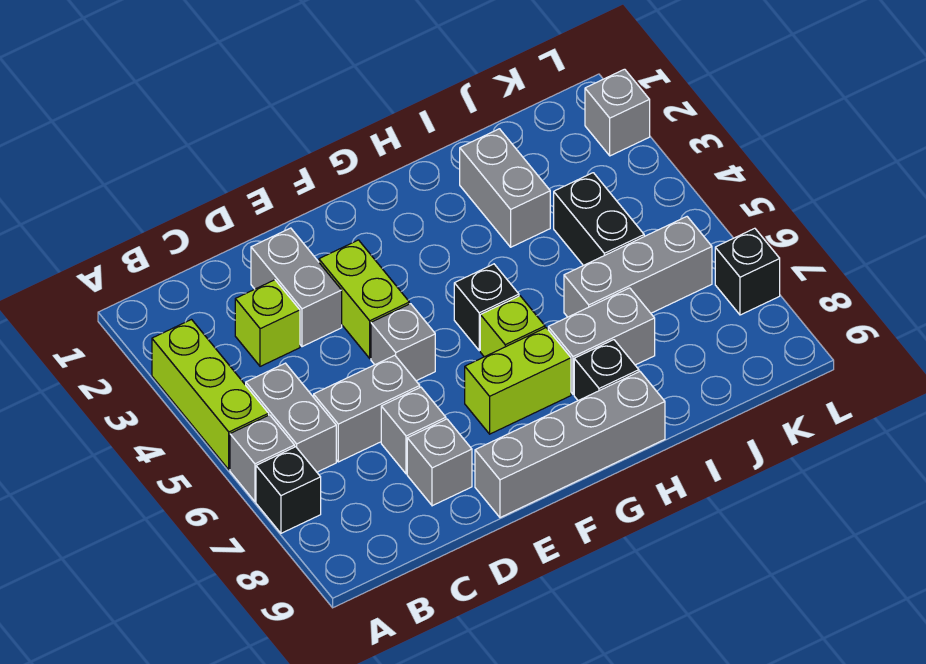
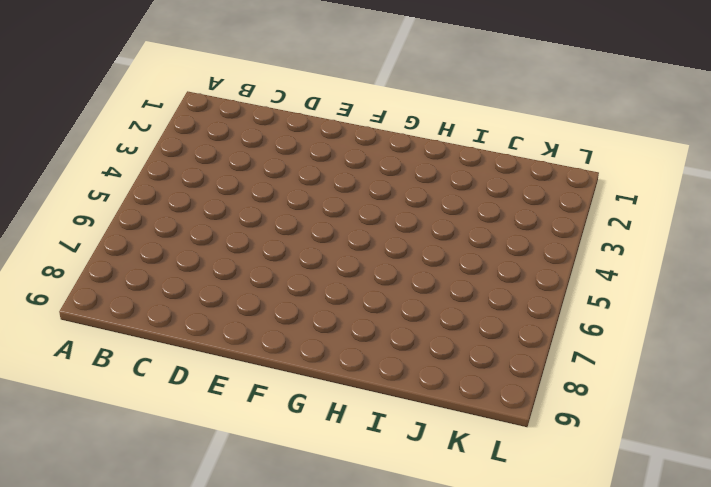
none -> lime 1x3 brick [152,320,269,470]
none -> grey 1x1 brick [230,415,295,501]
none -> black 1x1 brick [256,447,321,533]

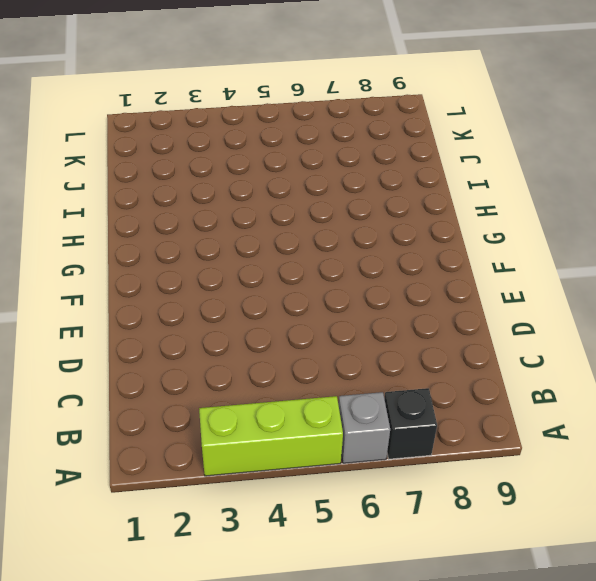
none -> grey 1x2 brick [246,363,336,472]
none -> lime 1x1 brick [235,280,300,366]
none -> grey 1x2 brick [314,355,420,462]

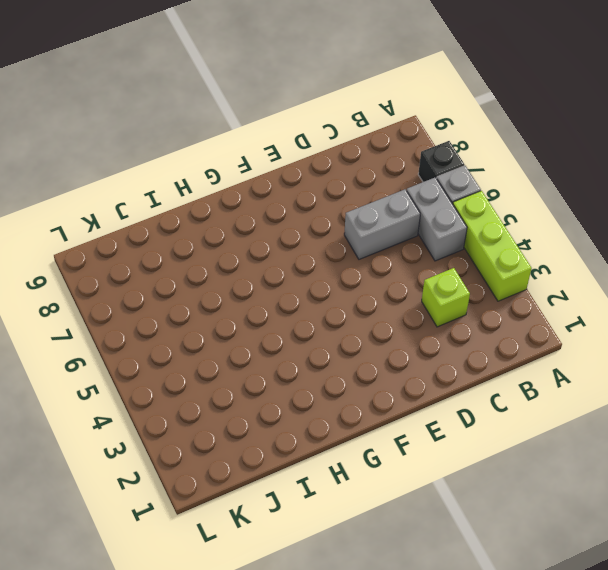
none -> grey 1x2 brick [251,228,342,347]
none -> grey 1x1 brick [381,387,446,474]
none -> grey 1x1 brick [407,419,472,506]

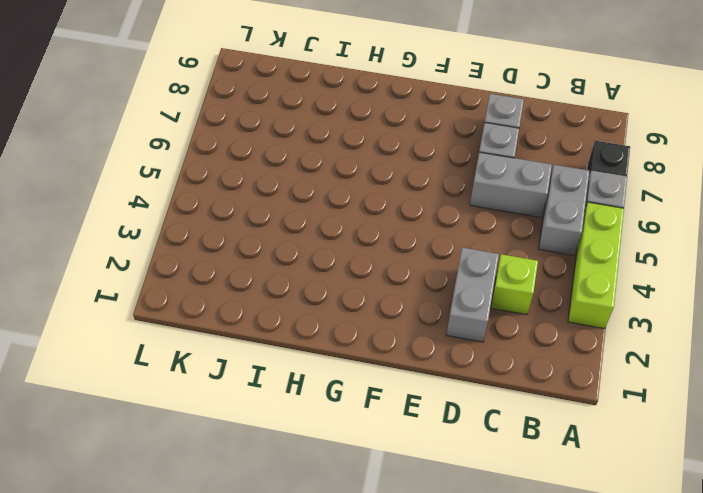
none -> lime 1x2 brick [319,240,409,358]
none -> grey 1x1 brick [371,304,435,381]
none -> grey 1x4 brick [475,372,665,518]

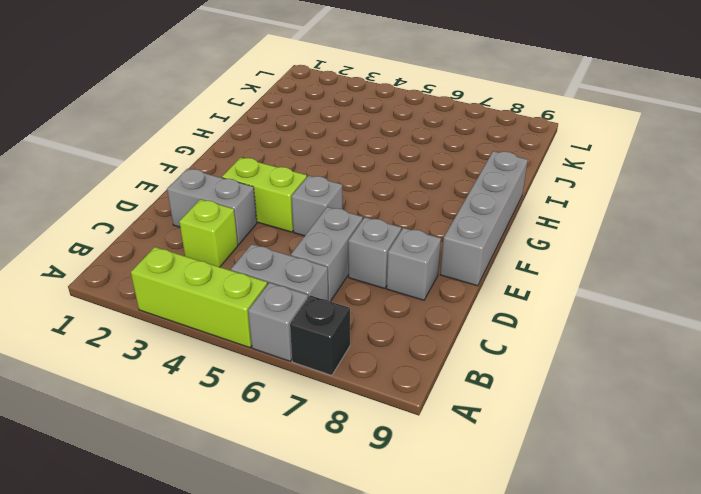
none -> lime 1x2 brick [465,328,571,434]
none -> black 1x1 brick [454,264,519,351]
none -> lime 1x1 brick [480,296,545,357]

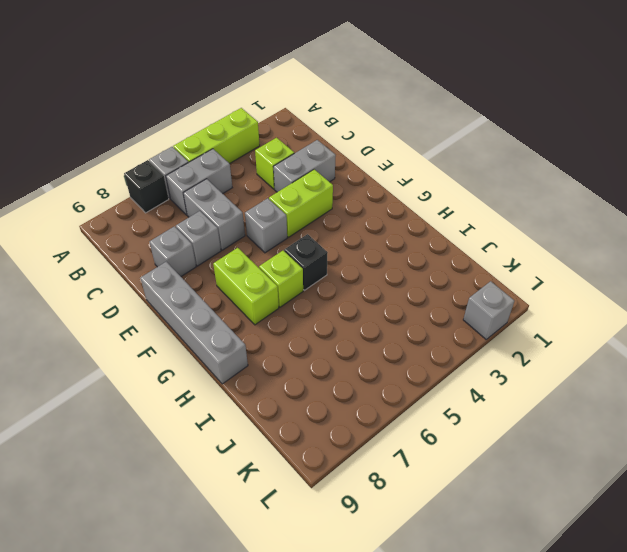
none -> grey 1x2 brick [548,288,655,394]
none -> black 1x1 brick [574,340,639,401]
none -> grey 1x2 brick [460,129,550,247]

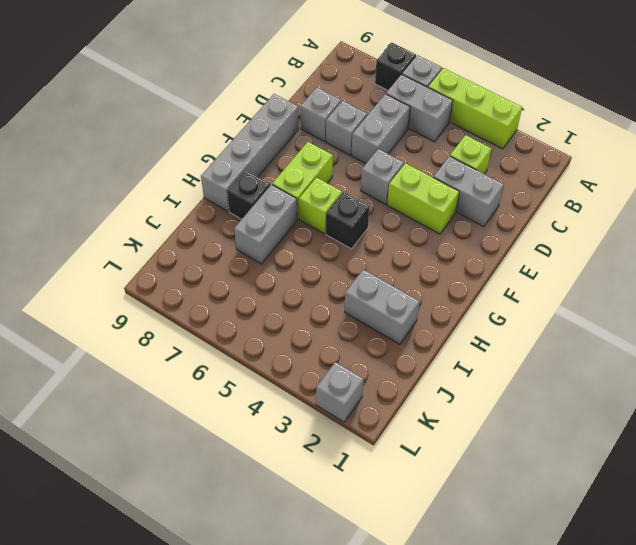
none -> grey 1x3 brick [564,217,712,317]
none -> black 1x2 brick [554,173,644,266]
none -> black 1x1 brick [715,228,780,315]

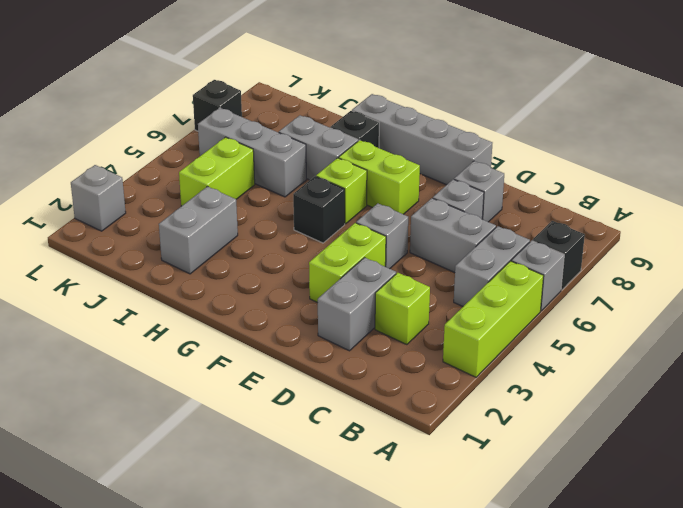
lime 1x2 brick [179,137,255,206] -> black 1x2 brick [554,173,644,266]

